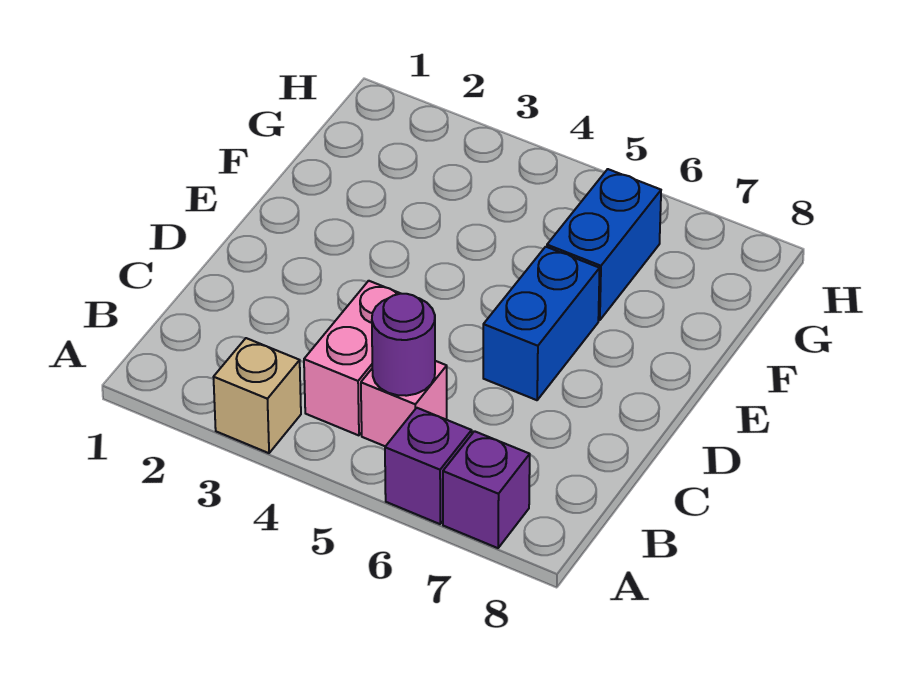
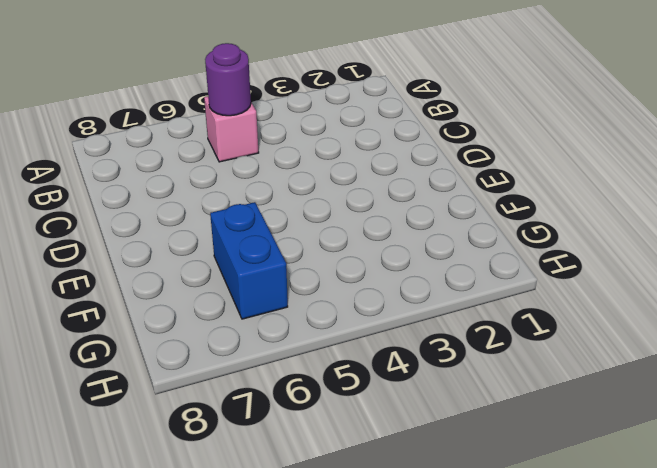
none -> tan 1x1 brick [214,338,301,453]
none -> purple 1x1 brick [385,408,472,524]

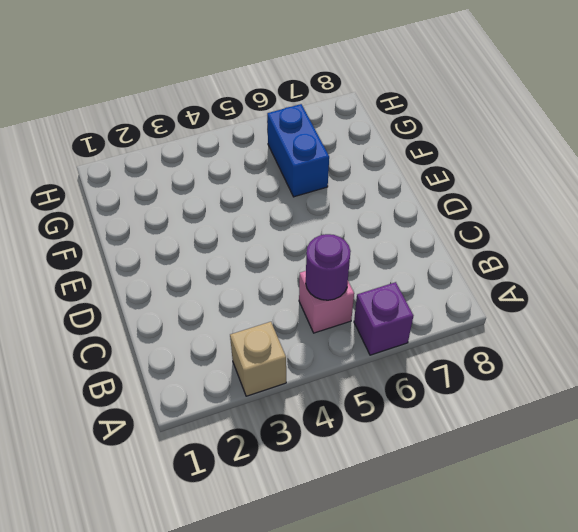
none -> purple 1x1 brick [443,431,530,548]
none -> pink 1x2 brick [304,281,401,435]

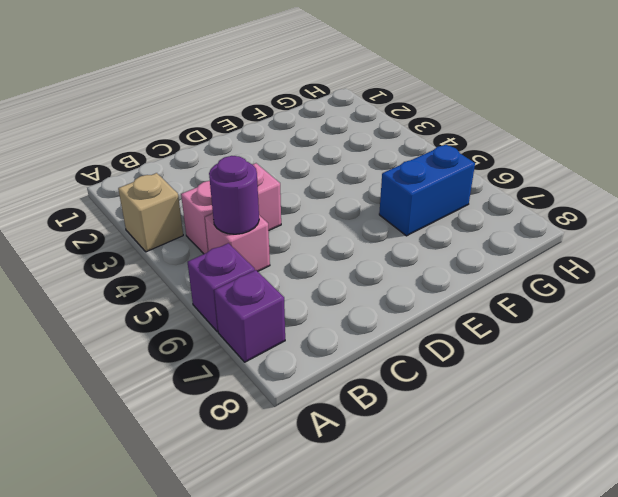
none -> blue 1x2 brick [483,247,600,400]

